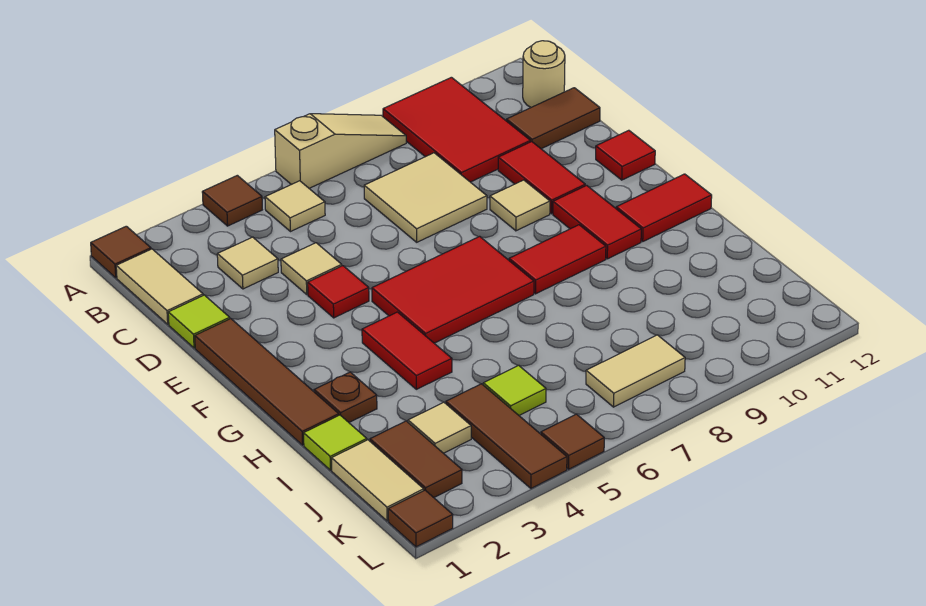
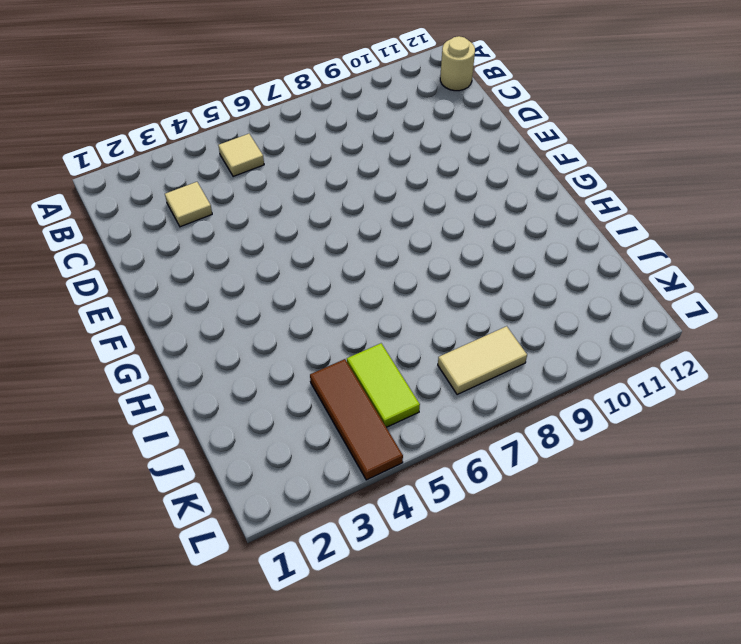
lime 1x2 tile [347,343,420,427] -> lime 1x1 tile [483,365,546,415]
none -> brown 1x1 tile [91,226,151,278]
none -> brown 1x1 tile [202,175,262,226]
none -> tan 1x3 slope [275,114,406,188]
none -> red 2x3 tile [383,77,530,182]

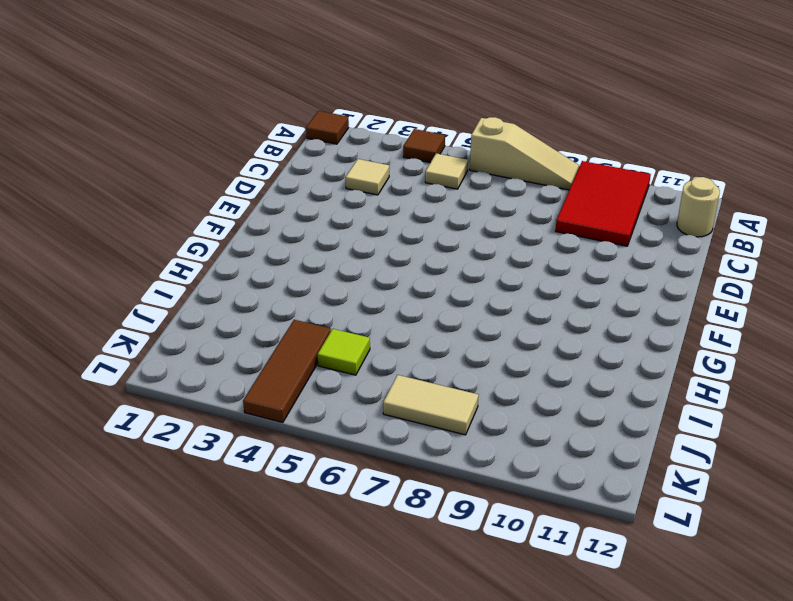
none -> tan 1x2 tile [116,249,203,324]
none -> tan 2x2 tile [364,153,487,242]
none -> brown 1x2 tile [506,88,600,149]
none -> lime 1x1 tile [168,295,230,348]

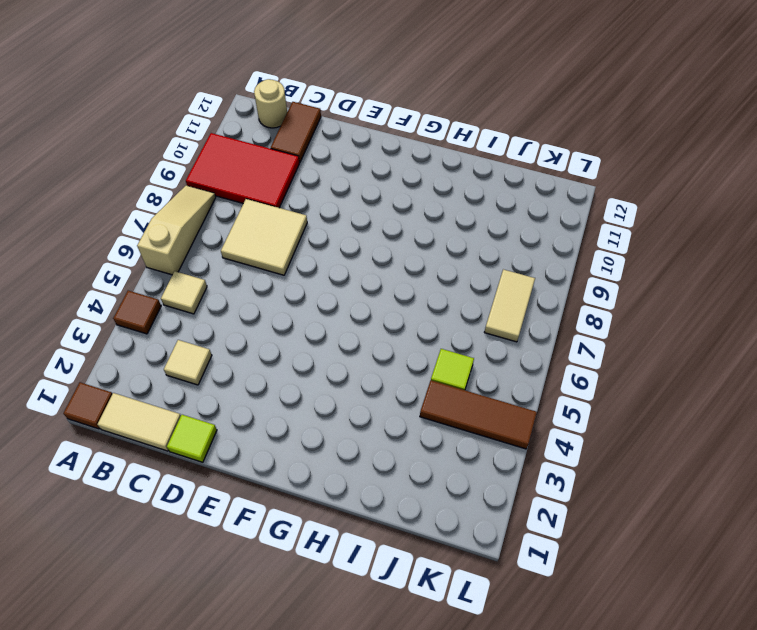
none -> tan 1x1 tile [281,243,342,294]
none -> red 1x2 tile [498,142,585,214]
none -> brown 1x4 tile [195,319,339,445]
none -> red 1x1 tile [308,266,369,318]

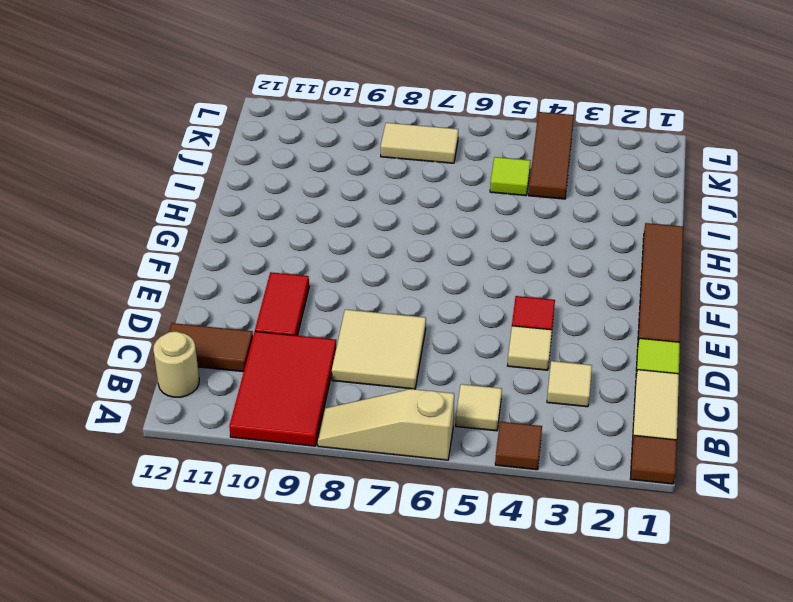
none -> tan 1x1 tile [490,180,550,231]
none -> red 1x1 tile [596,130,655,180]
none -> red 2x3 tile [372,236,534,343]
none -> red 1x2 tile [553,185,641,259]

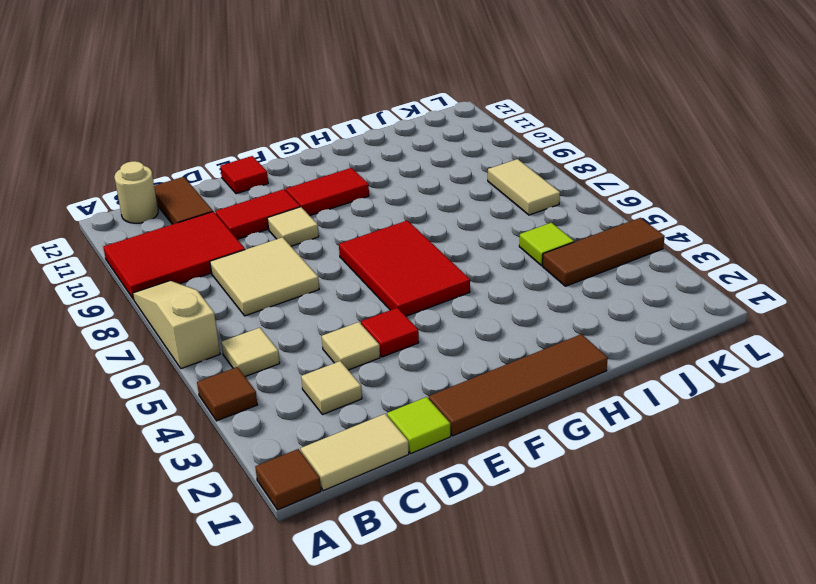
none -> red 1x2 tile [362,312,452,389]
none -> red 1x2 tile [509,225,606,294]
none -> red 1x2 tile [616,174,712,241]
none -> brown 1x1 plate [314,372,377,422]

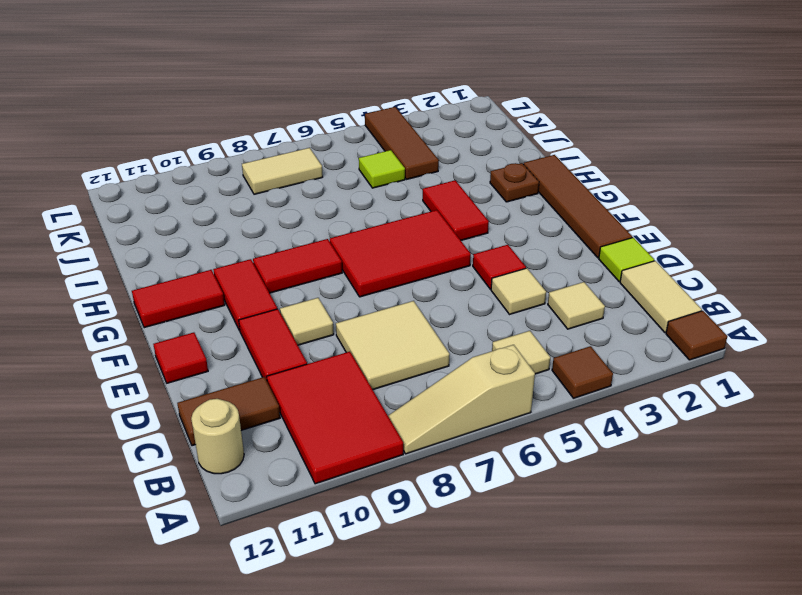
none -> lime 1x1 tile [304,415,367,470]
none -> tan 1x2 tile [332,440,424,521]
none -> brown 1x2 tile [370,421,462,497]
none -> tan 1x1 tile [408,402,471,453]

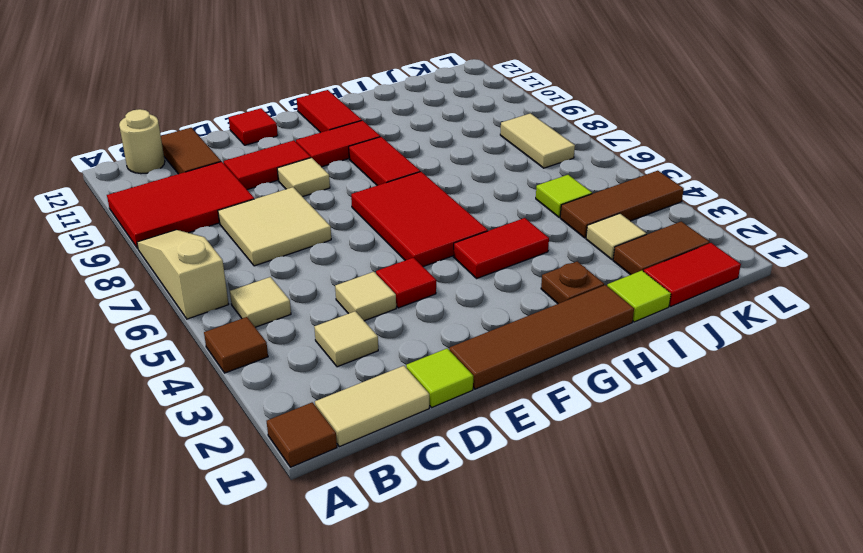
red 1x2 tile [644,243,741,306] -> tan 1x2 tile [332,440,424,521]
none -> brown 1x1 tile [388,490,453,547]
none -> brown 1x1 tile [541,414,604,469]

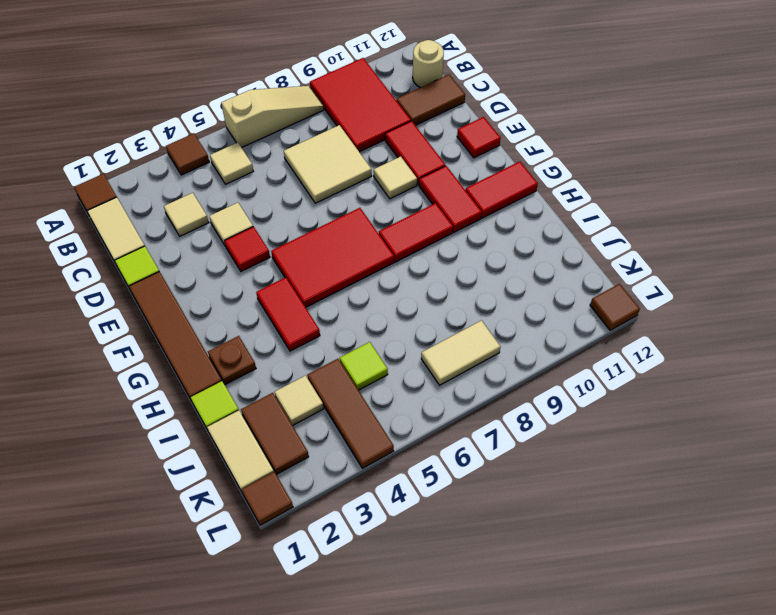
brown 1x1 tile [590,284,640,330] -> brown 1x1 tile moved to [541,414,604,469]

